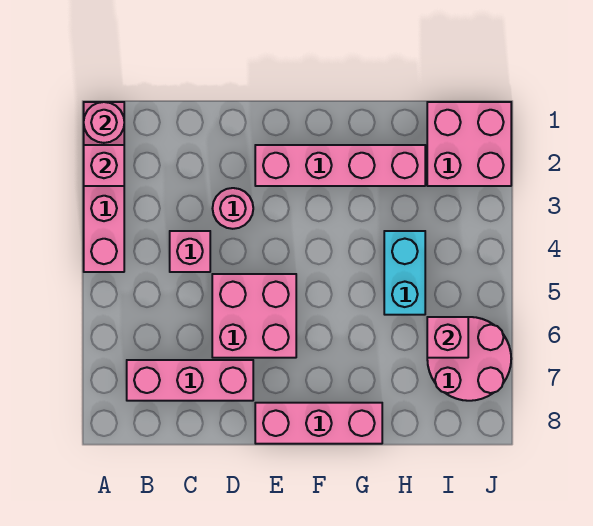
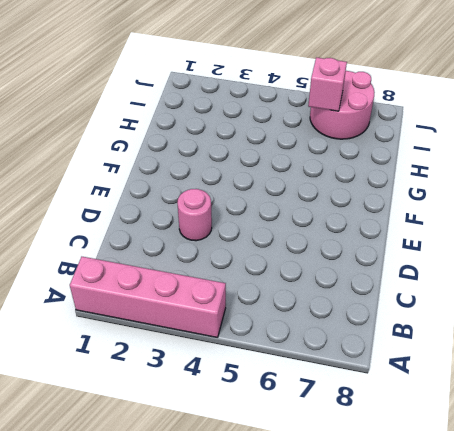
none -> pink 1x3 brick [127,360,253,401]
none -> pink 1x1 brick [170,231,210,272]
none -> pink 2x2 brick [212,274,296,358]

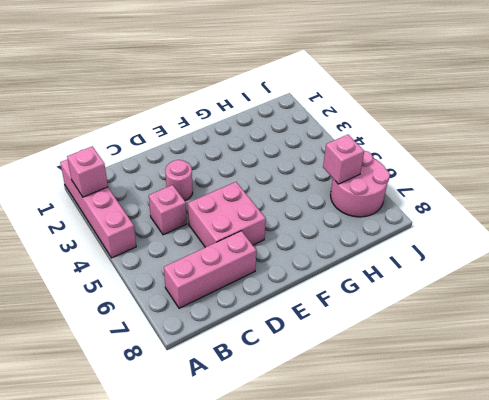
none -> pink 1x4 brick [255,145,425,186]
none -> pink 1x3 brick [255,403,382,444]
none -> cyan 1x2 brick [384,231,425,315]

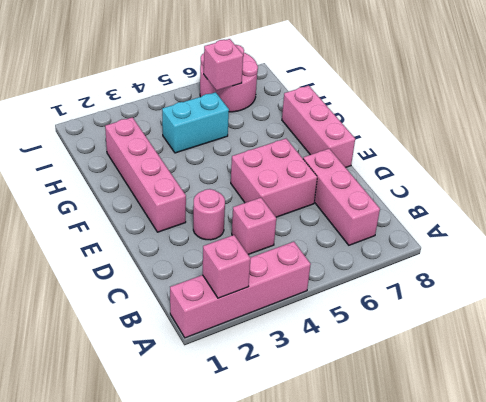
none -> pink 2x2 brick [427,102,511,186]
none -> pink 1x1 round brick [84,102,124,143]

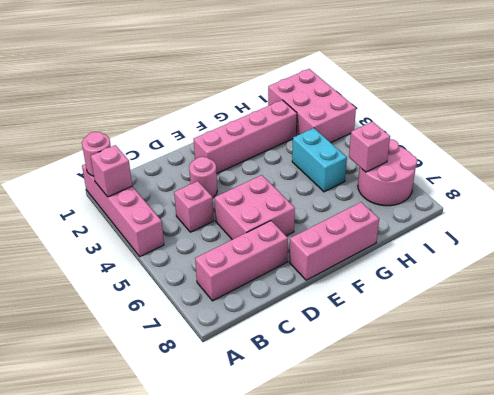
pink 2x3 brick [268,69,356,143] -> pink 2x2 brick [427,102,511,186]

